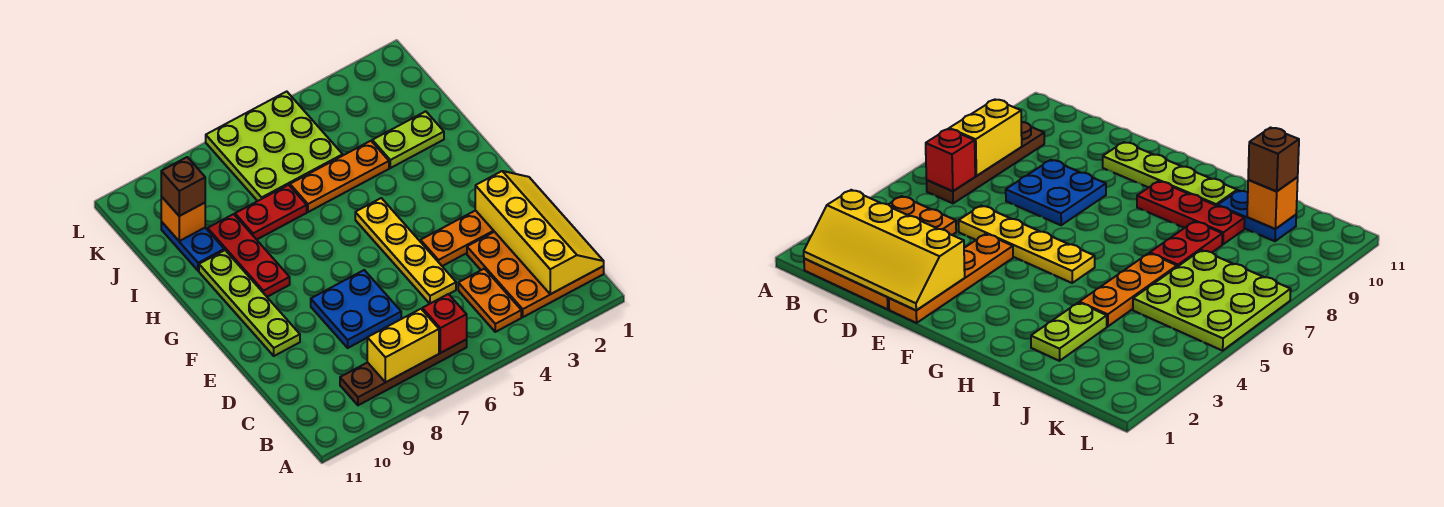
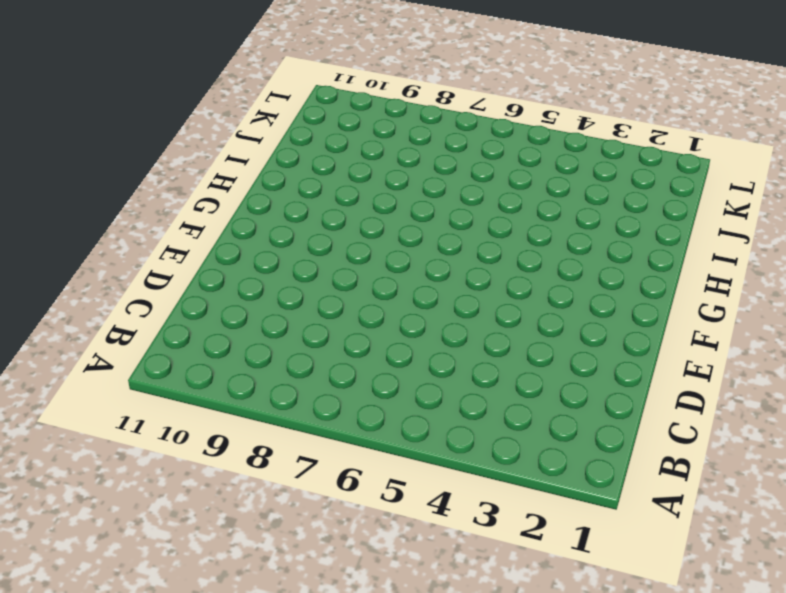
none -> orange 3x3 plate [467,232,604,317]
none -> orange 1x2 plate [458,269,521,332]
none -> brown 1x4 plate [340,339,467,405]

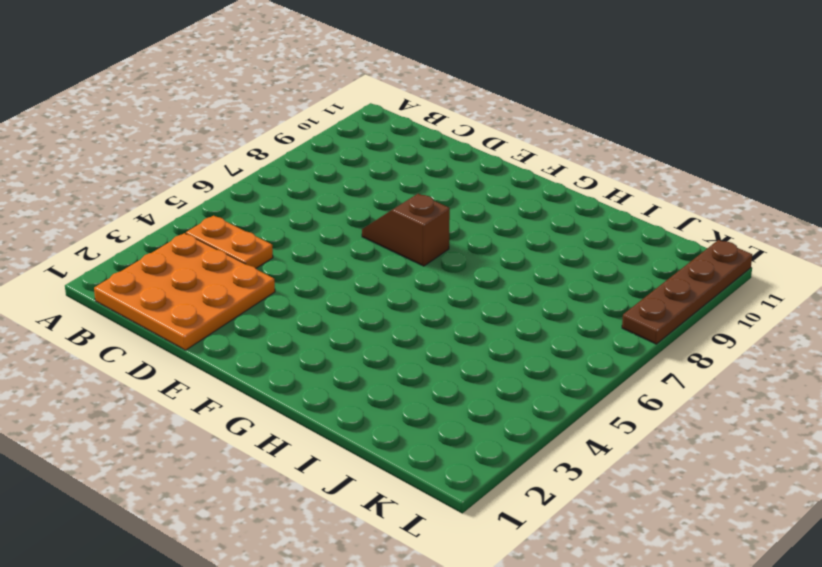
brown 1x2 slope [362,194,450,266] -> blue 2x2 plate [311,270,401,348]
brown 1x4 plate [622,240,752,344] -> brown 1x4 plate moved to [340,339,467,405]
none -> yellow 1x4 plate [355,198,456,304]
none -> orange 1x4 plate [421,210,494,266]
none -> lime 1x4 plate [199,250,300,356]

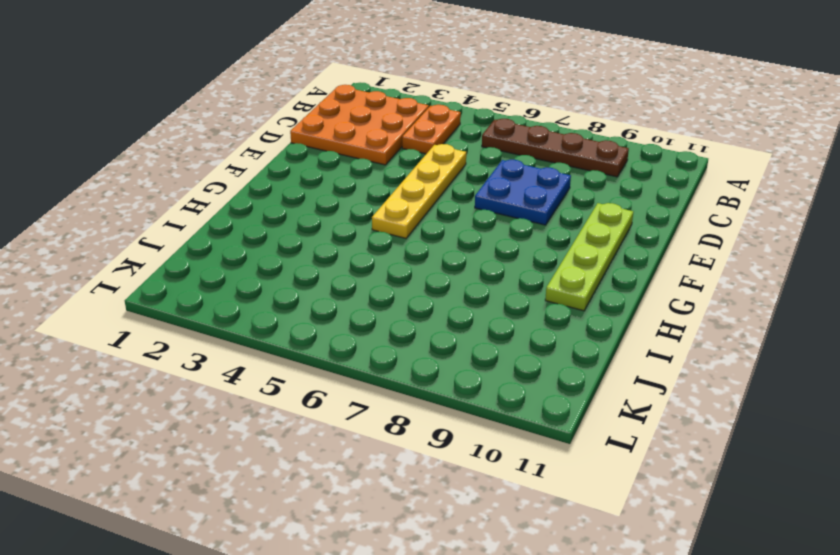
none -> orange 1x4 plate [421,210,494,266]
none -> red 1x3 plate [208,214,290,297]
none -> lime 1x2 plate [372,111,444,168]

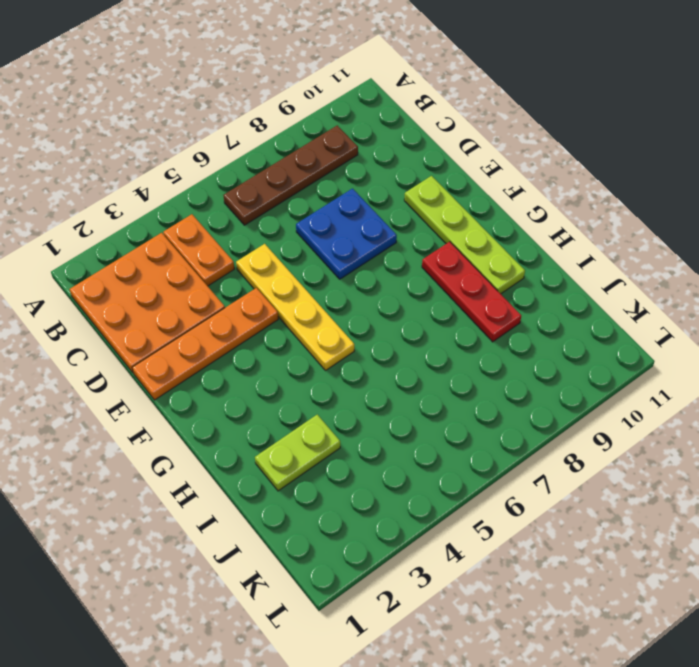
none -> orange 1x3 plate [290,141,389,212]
none -> red 1x2 plate [235,185,307,240]
none -> blue 1x2 plate [161,222,224,271]

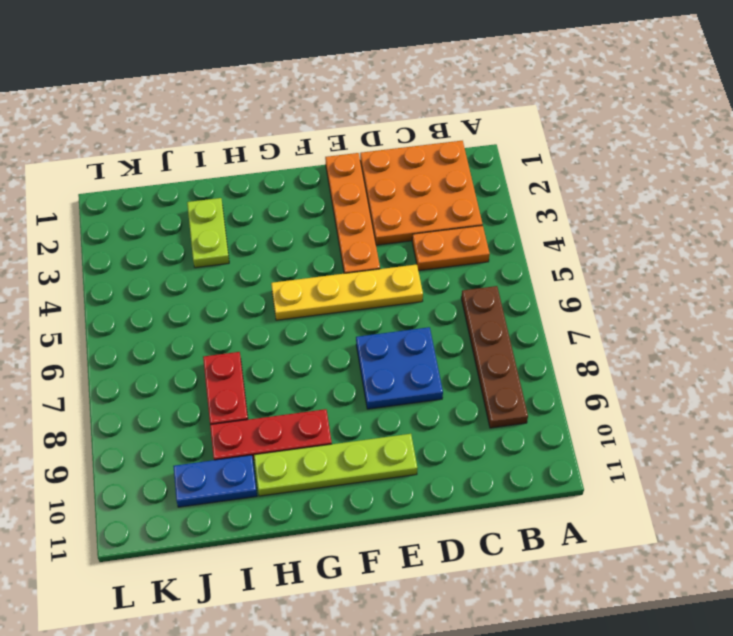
none -> orange 1x3 plate [290,141,389,212]
none -> lime 3x3 plate [206,91,343,201]
none -> yellow 2x4 slope [475,171,604,294]

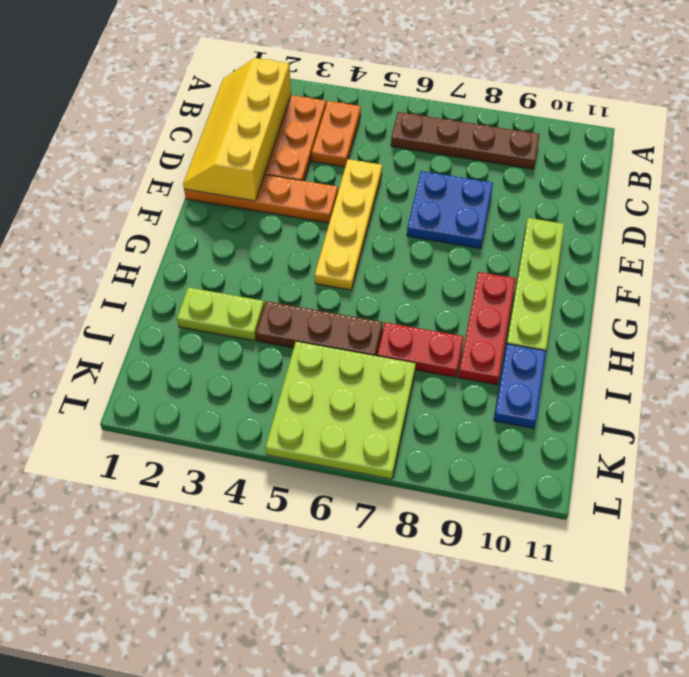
brown 1x3 plate [256,301,383,356] -> orange 1x3 plate [290,141,389,212]
none -> red 1x1 brick [422,294,467,353]
none -> yellow 1x2 brick [367,309,439,382]
none -> orange 1x1 brick [161,196,205,241]

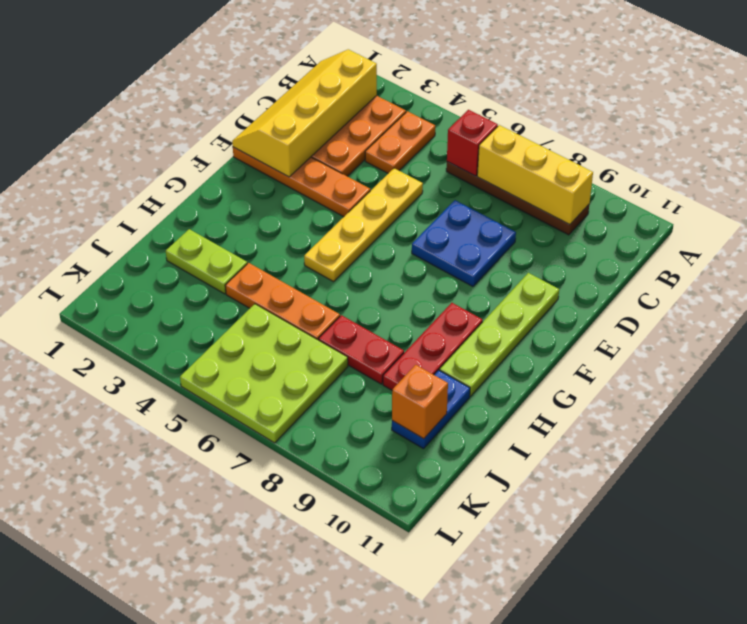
yellow 1x3 brick [477,125,593,225] -> yellow 1x2 brick [367,309,439,382]
none -> brown 1x1 brick [161,157,205,216]

